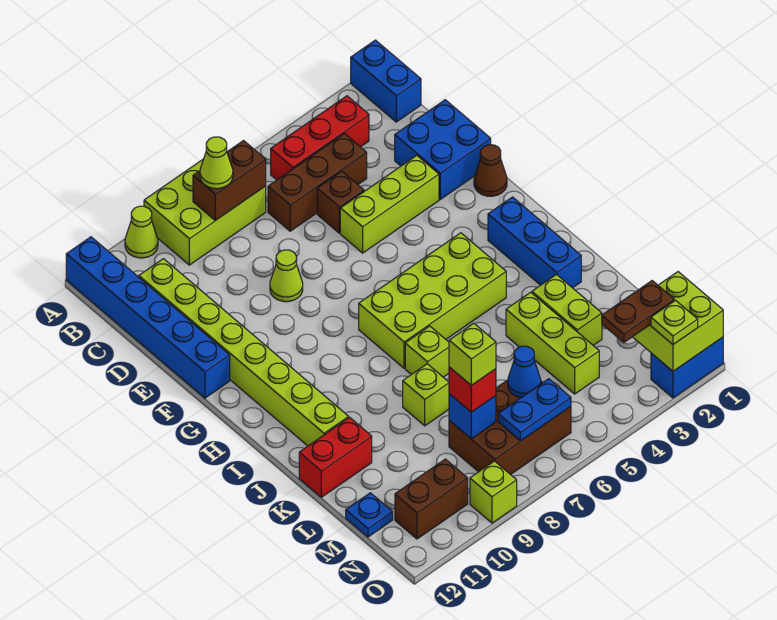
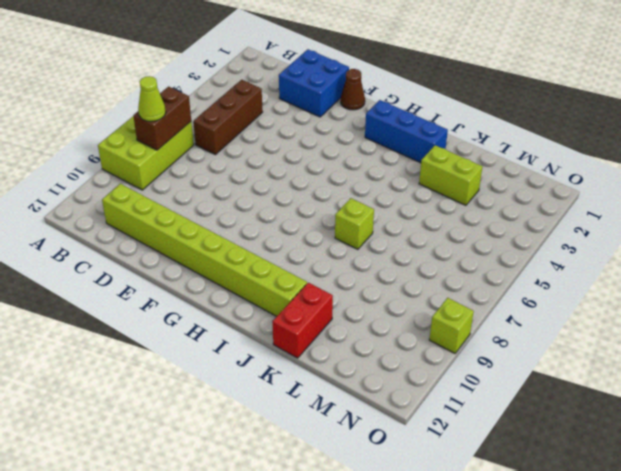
none -> blue 1x2 brick [351,40,421,122]
none -> lime 1x1 cone [125,206,158,258]
none -> blue 1x6 brick [66,237,230,398]
none -> red 1x3 brick [271,96,369,180]

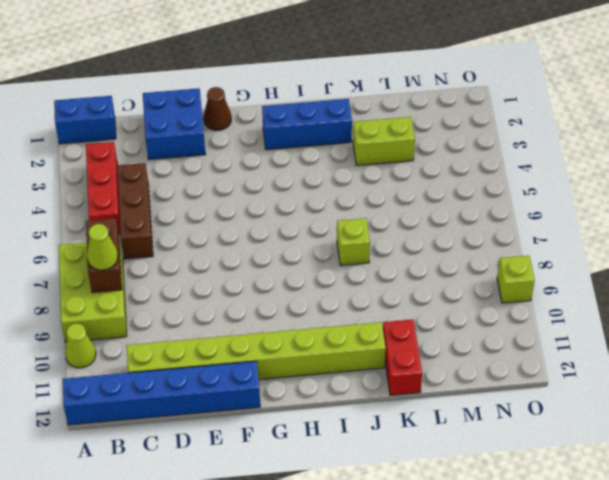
none -> brown 1x1 brick [317,171,364,233]
none -> lime 1x3 brick [340,155,439,253]
none -> lime 1x1 cone [270,250,303,302]
none -> lime 2x4 brick [359,233,506,368]

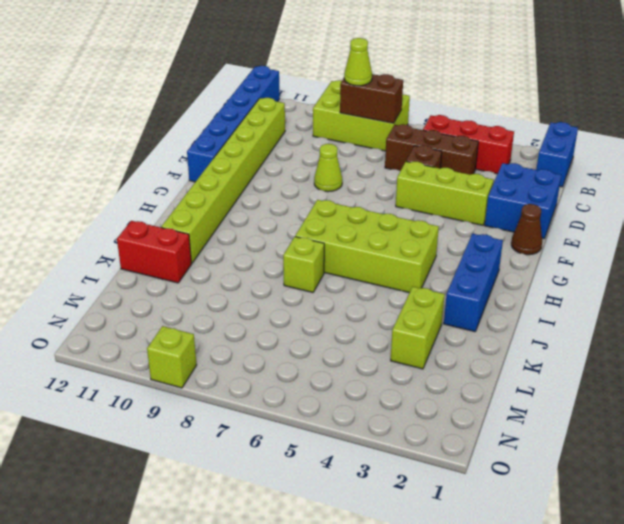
none -> lime 1x1 cone [125,206,158,258]
none -> lime 1x3 brick [506,292,599,394]
none -> lime 1x1 brick [403,364,449,426]
none -> brown 2x3 brick [449,380,571,475]

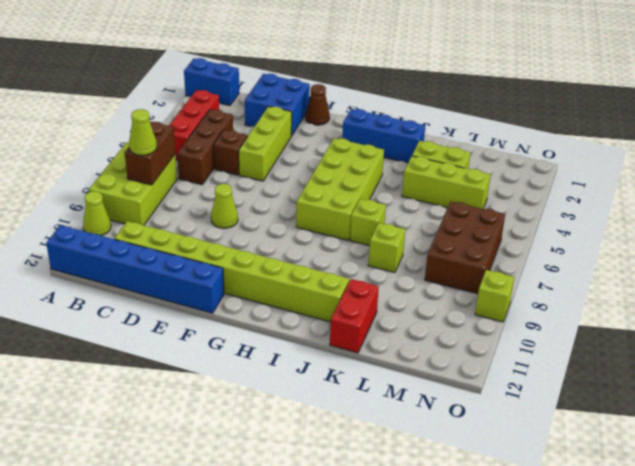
none -> blue 1x1 plate [346,493,393,537]
none -> brown 1x2 brick [395,459,468,539]
none -> blue 1x2 brick [651,337,723,398]
none -> blue 1x1 cone [508,346,541,398]

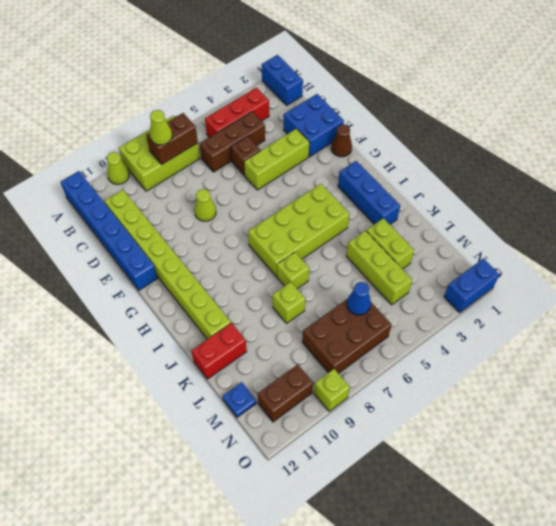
none -> blue 1x1 brick [449,394,496,439]
none -> lime 2x2 brick [633,272,723,371]
none -> blue 1x2 plate [498,379,571,441]
none -> red 1x1 brick [449,367,496,412]

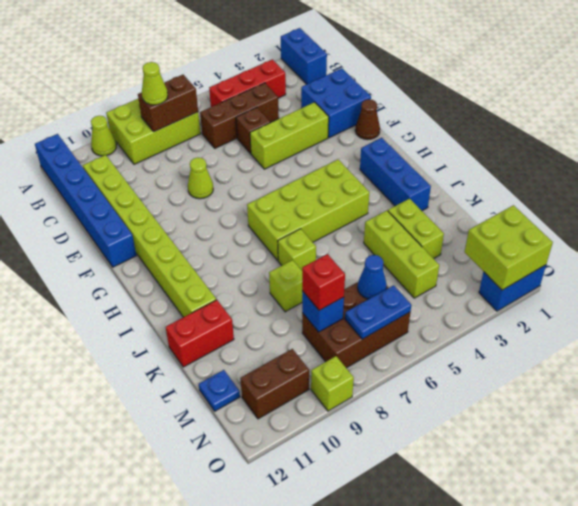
none -> brown 1x2 plate [602,281,674,342]
none -> lime 1x1 plate [651,300,698,345]
none -> lime 1x1 brick [449,323,496,385]

